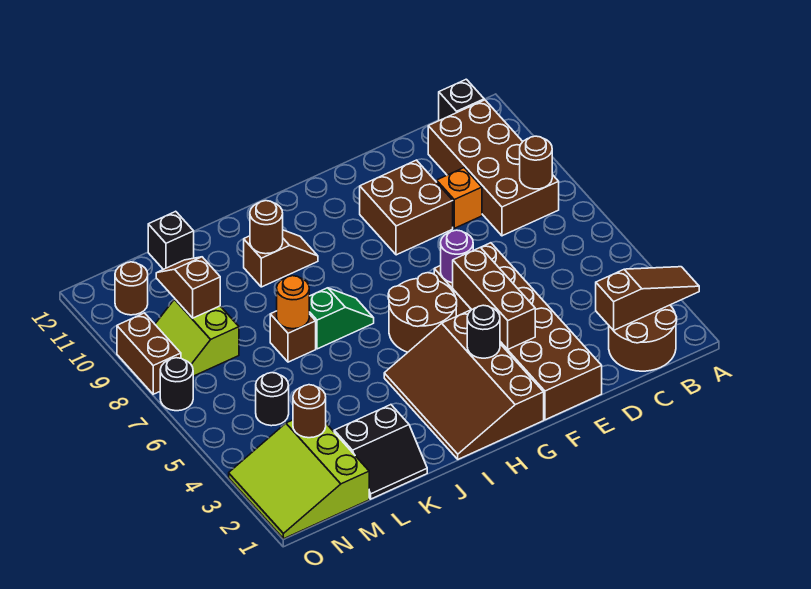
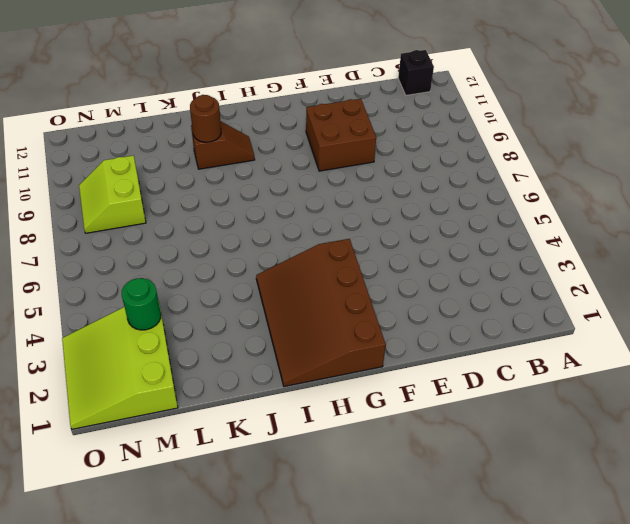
green 1x1 round brick [122,278,161,330] -> brown 1x1 round brick [293,385,326,438]
none -> brown 2x2 round brick [609,305,677,371]
none -> brown 2x4 brick [428,100,559,236]
none -> orange 1x1 brick [437,168,482,228]

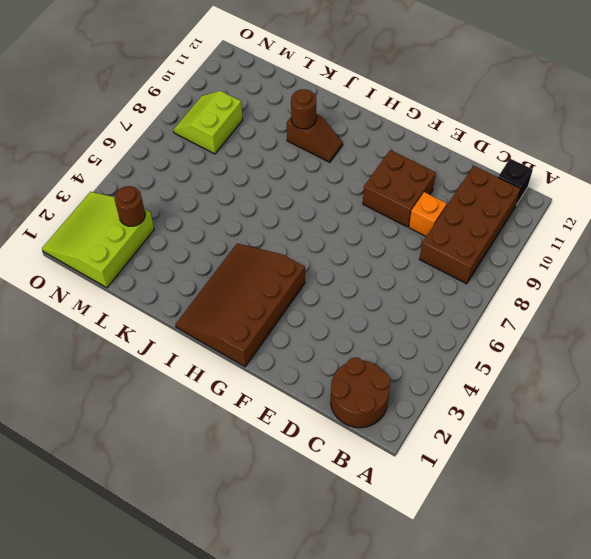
none -> brown 2x6 brick [434,243,602,420]
none -> brown 2x2 round brick [388,273,457,352]
none -> green 1x2 slope [309,288,374,349]

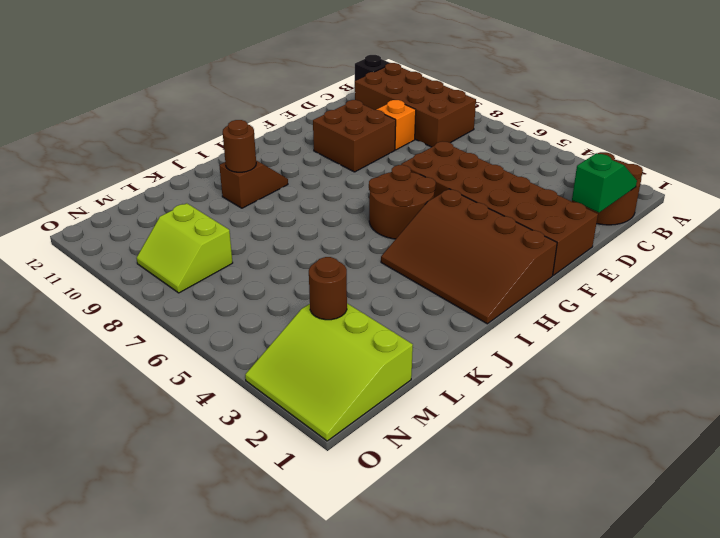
green 1x2 slope [572,153,637,213] -> green 1x2 slope moved to [309,288,374,349]
none -> black 2x2 slope [334,405,427,499]
none -> brown 1x1 brick [270,311,316,362]
none -> black 1x1 brick [148,211,194,269]

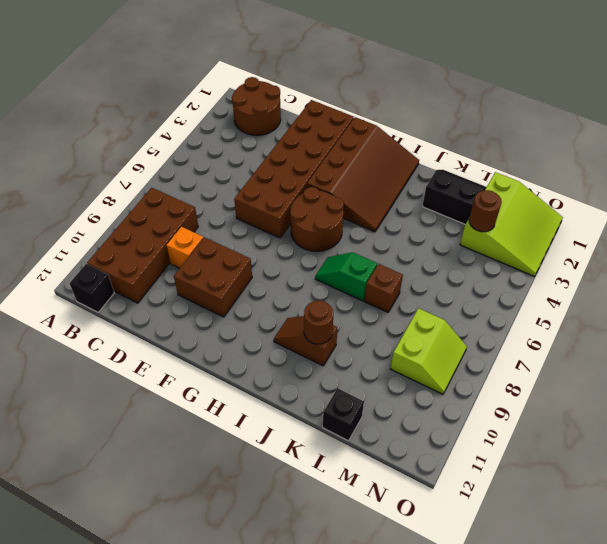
none -> black 1x1 round brick [256,373,289,426]
none -> brown 1x1 round brick [115,262,148,315]
none -> black 1x1 round brick [160,358,193,411]

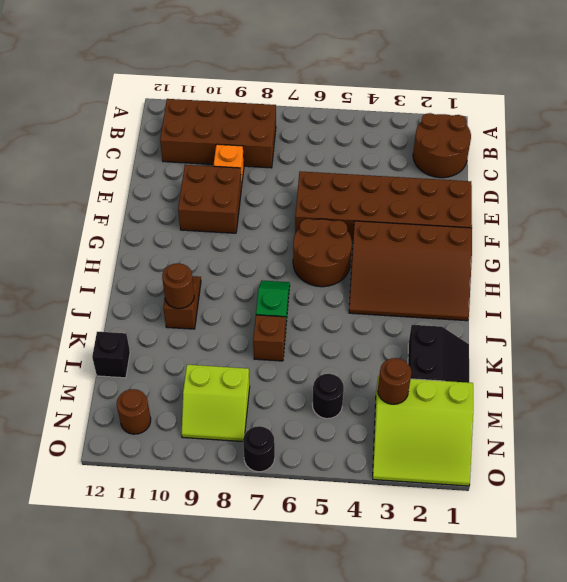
none -> black 1x1 brick [439,79,484,121]
none -> brown 1x2 brick [117,313,181,394]
none -> brown 1x3 slope [596,267,699,331]

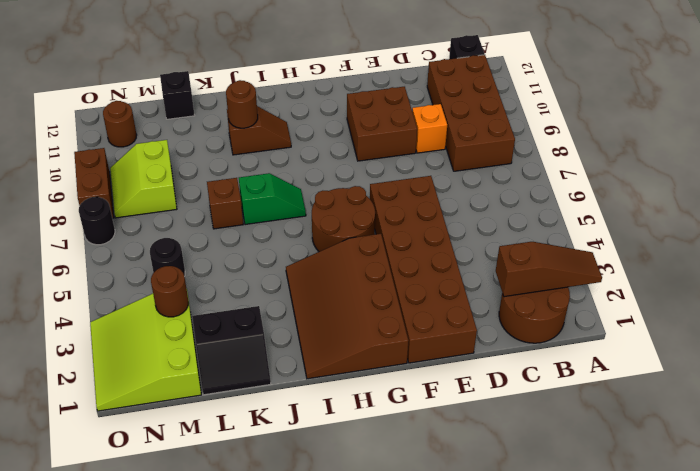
none -> brown 1x1 round brick [520,136,552,189]
none -> brown 1x3 brick [453,247,535,349]
none -> purple 1x1 round brick [441,230,473,283]

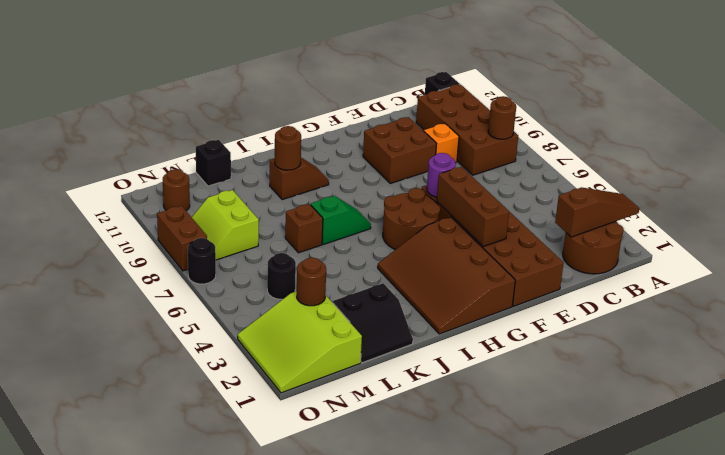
none -> black 1x1 round brick [467,305,500,358]
none -> orange 1x1 round brick [277,276,309,329]
none -> brown 1x2 slope [156,257,220,318]

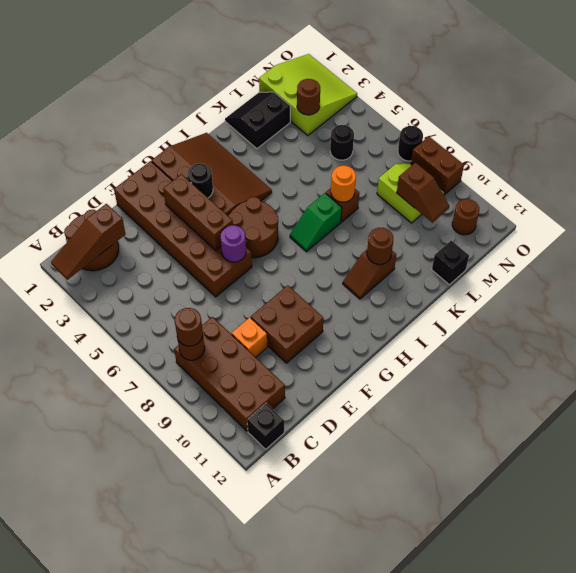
brown 1x1 round brick [175,308,203,346] -> none

